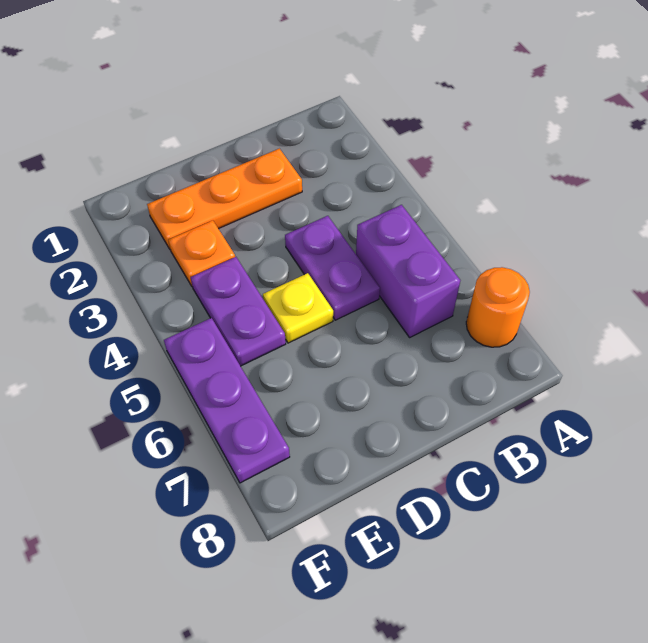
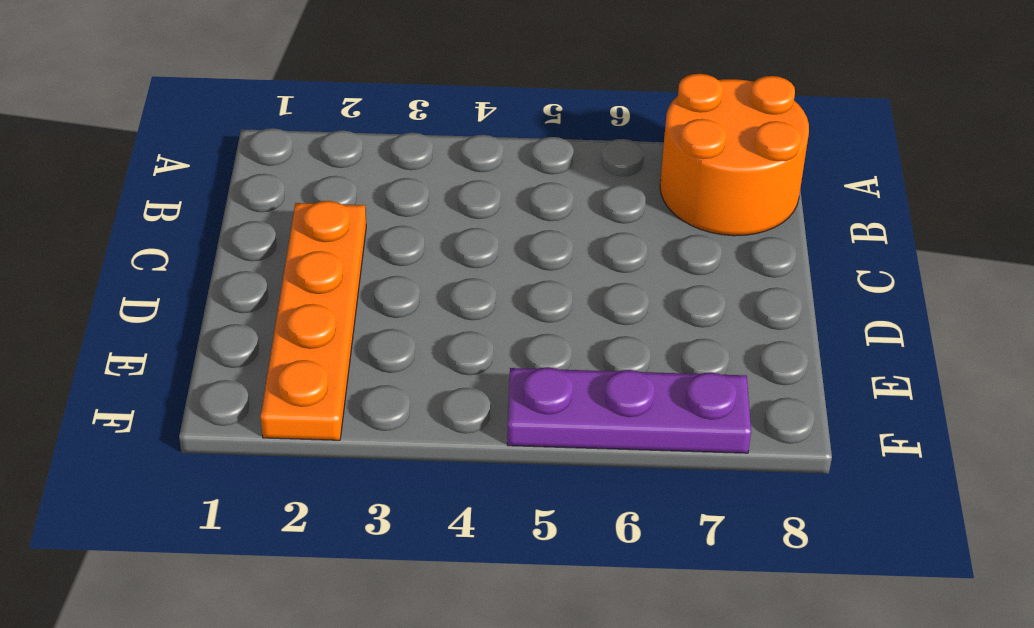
orange 2x2 round brick [660,74,809,236] -> orange 1x1 round brick [466,267,530,347]
orange 1x4 plate [261,201,366,440] -> orange 1x3 plate [147,149,302,249]
none -> purple 1x2 brick [356,205,460,337]
none -> purple 1x2 plate [285,216,380,320]

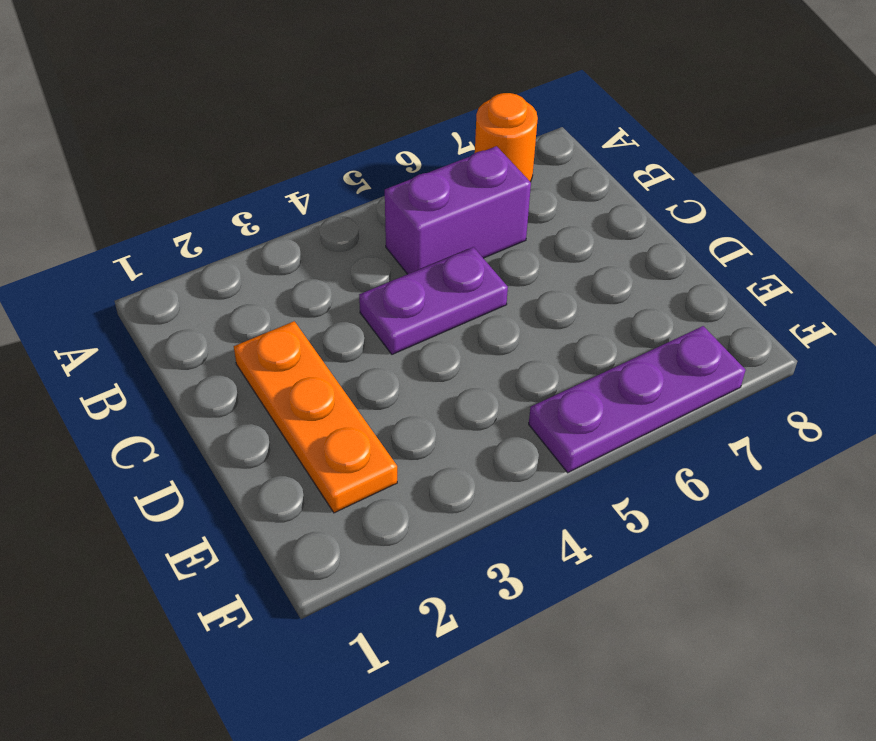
none -> yellow 1x1 plate [263,273,333,343]
none -> orange 1x1 plate [168,220,235,286]

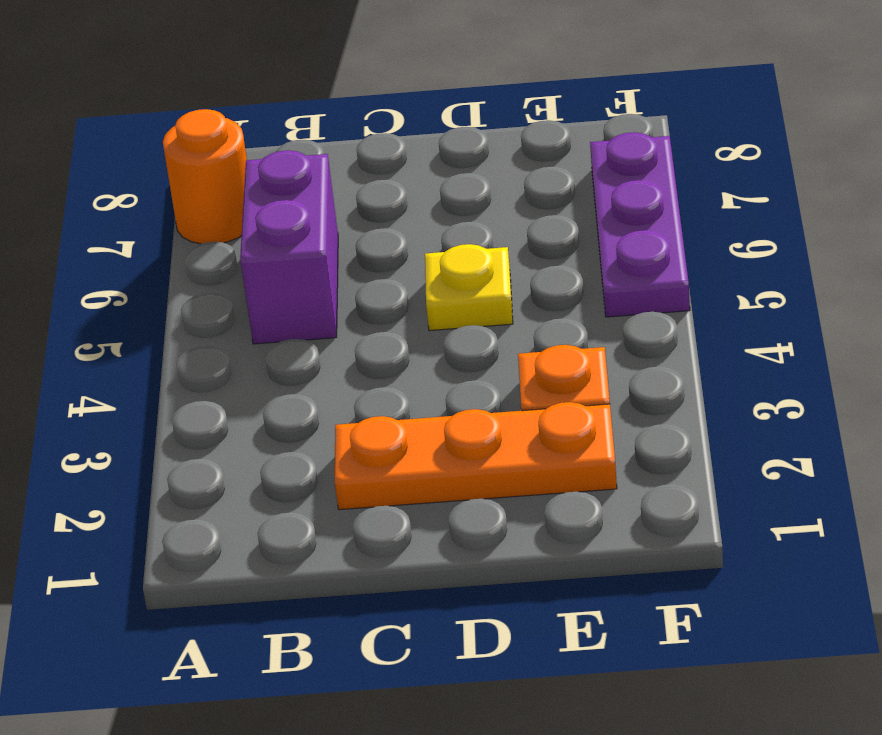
none -> purple 1x2 plate [285,216,380,320]
none -> purple 1x2 plate [191,257,286,366]

